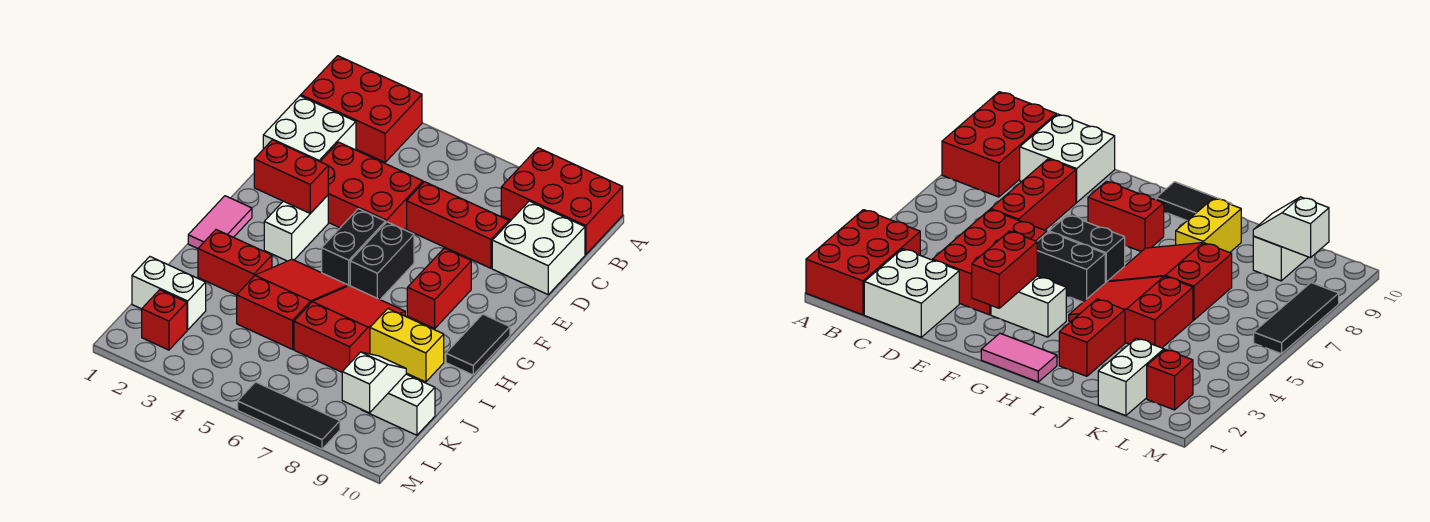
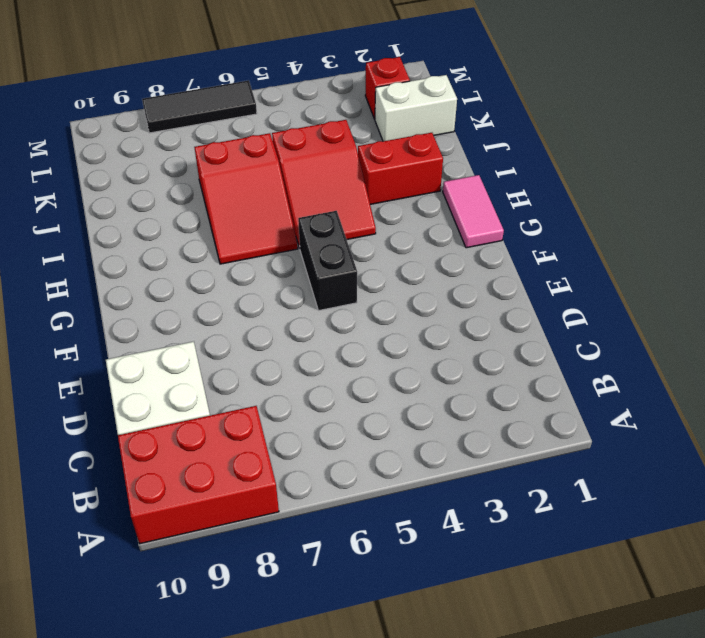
none -> red 2x3 brick [301,56,422,162]
none -> white 2x2 brick [263,96,356,162]
none -> red 2x3 brick [320,142,423,230]

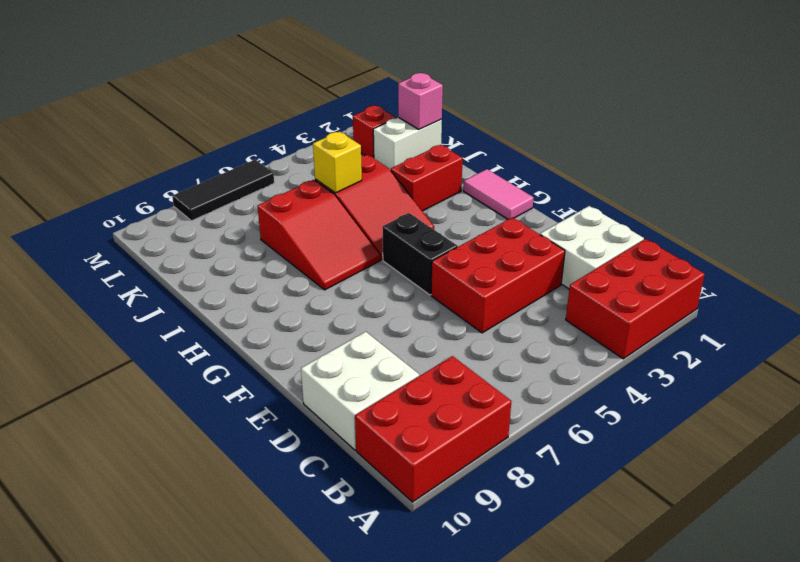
yellow 1x1 brick [313,132,362,193] -> none
pink 1x1 brick [398,73,443,129] -> none
none -> red 1x3 brick [407,182,509,268]
none -> white 1x2 brick [264,195,328,261]
none -> black 1x2 brick [350,222,414,299]

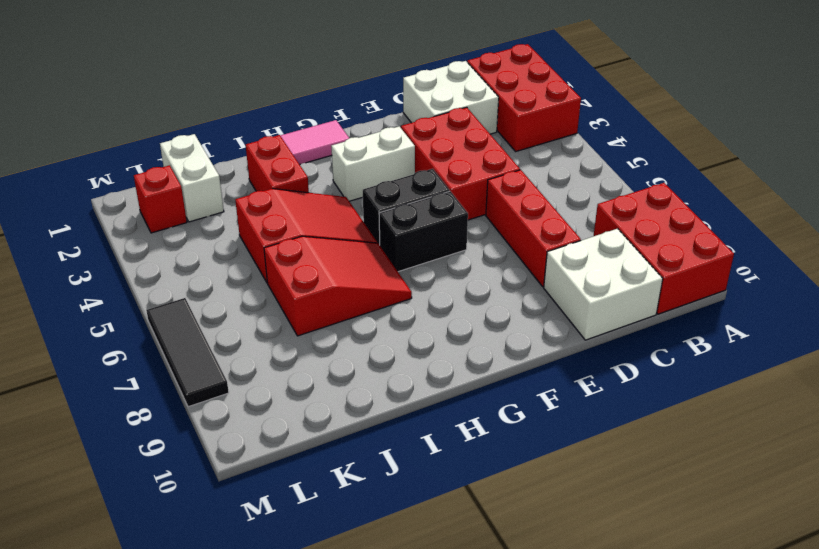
none -> red 1x2 brick [407,248,471,329]
none -> black 1x2 tile [446,314,510,375]
none -> yellow 1x2 brick [370,309,444,382]

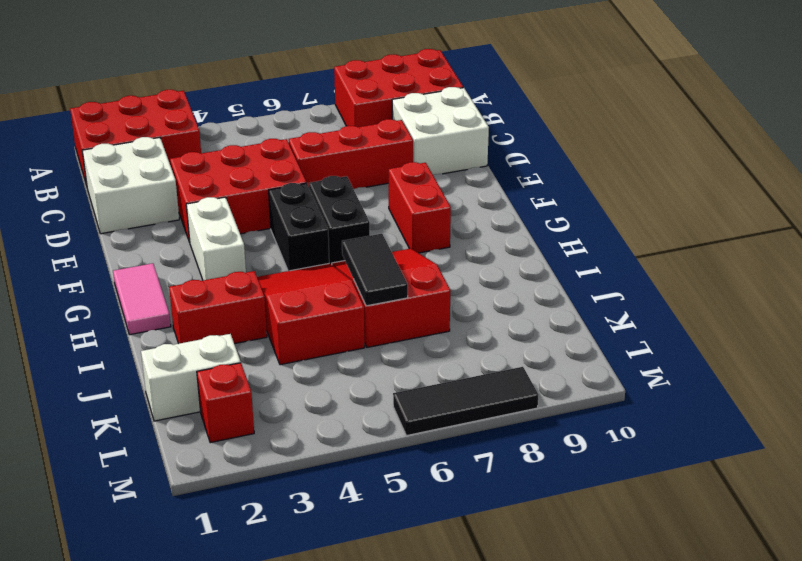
black 1x2 tile [342,234,408,306] -> black 1x2 tile moved to [446,314,510,375]
none -> yellow 1x2 brick [370,309,444,382]
none -> white 1x2 brick [361,374,435,435]
none -> red 1x2 brick [254,140,328,213]

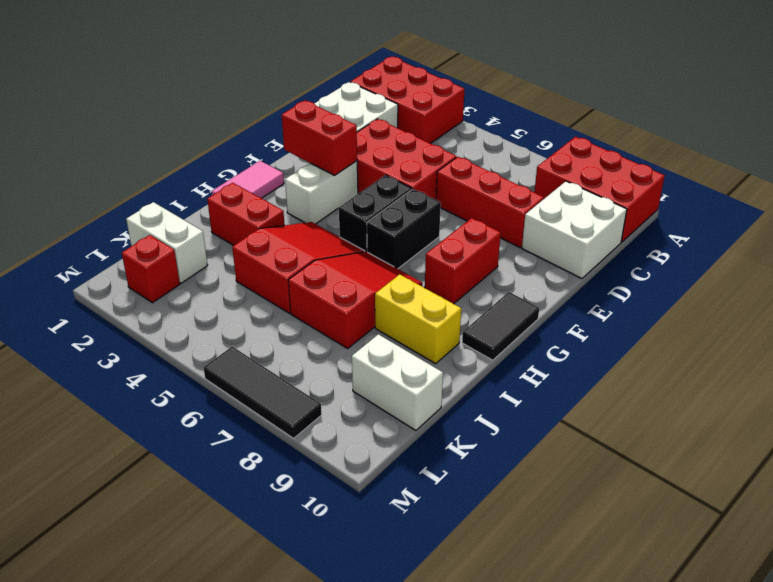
none -> white 1x2 slope [342,352,406,413]

